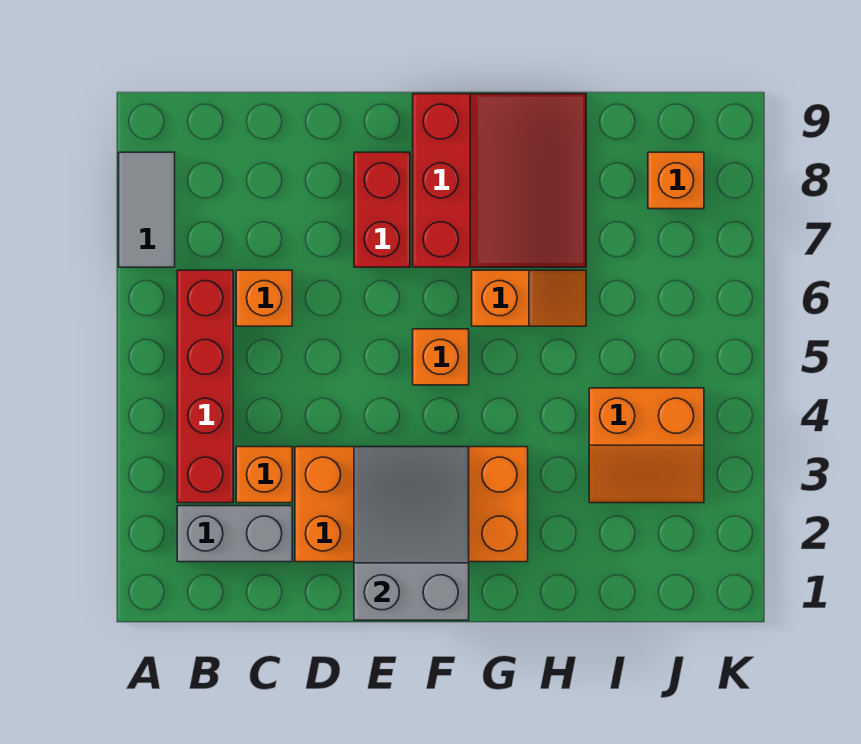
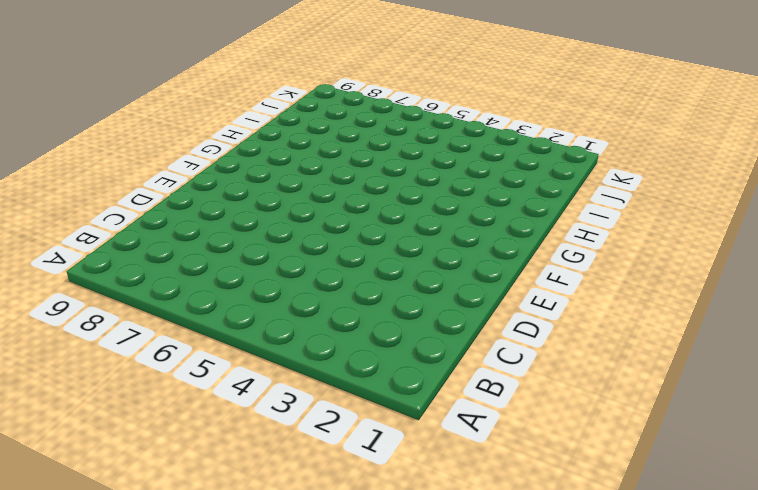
none -> grey 1x2 tile [119,152,175,267]
none -> grey 1x2 brick [177,506,292,562]
none -> red 1x4 brick [177,270,233,503]

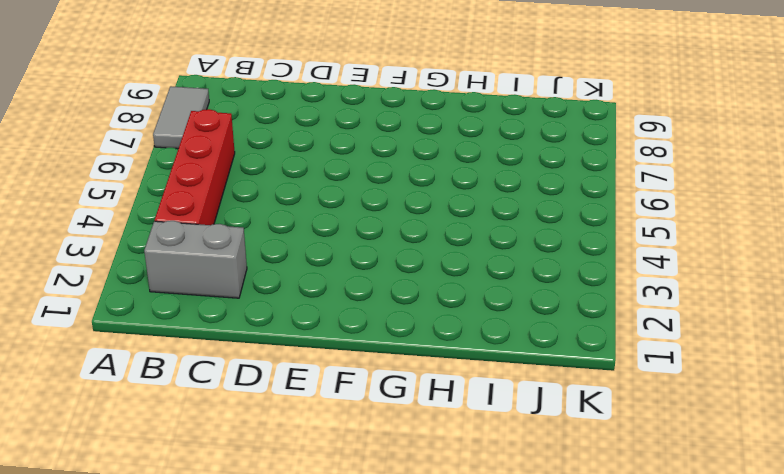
none -> orange 1x1 brick [236,447,292,503]
none -> orange 1x1 brick [236,270,292,326]
none -> orange 2x4 brick [295,447,528,562]

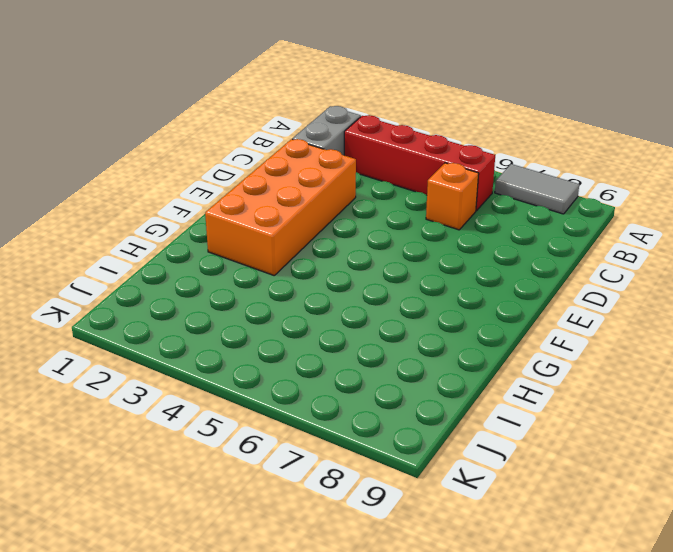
none -> orange 1x1 brick [236,447,292,503]
none -> red 1x2 brick [354,152,410,267]
none -> orange 1x1 brick [413,329,469,385]

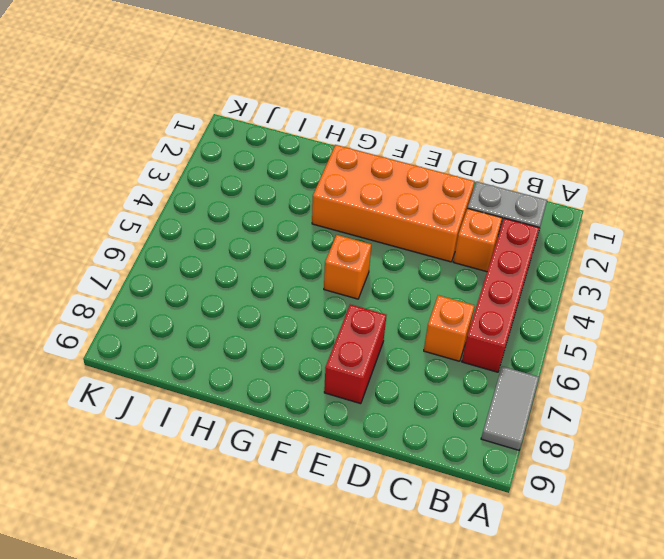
none -> red 3x3 slope [413,94,586,267]
none -> orange 1x2 slope [472,270,586,326]
none -> orange 2x2 slope [589,388,704,503]

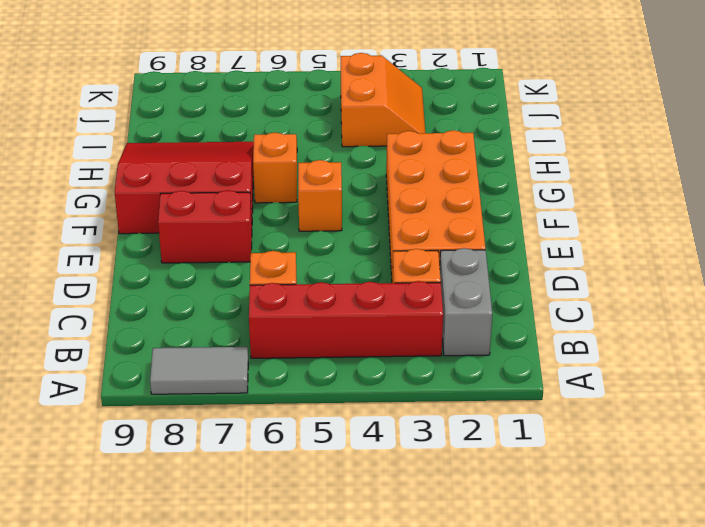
none -> orange 1x1 brick [648,152,704,209]
none -> grey 2x3 slope [354,447,469,620]

